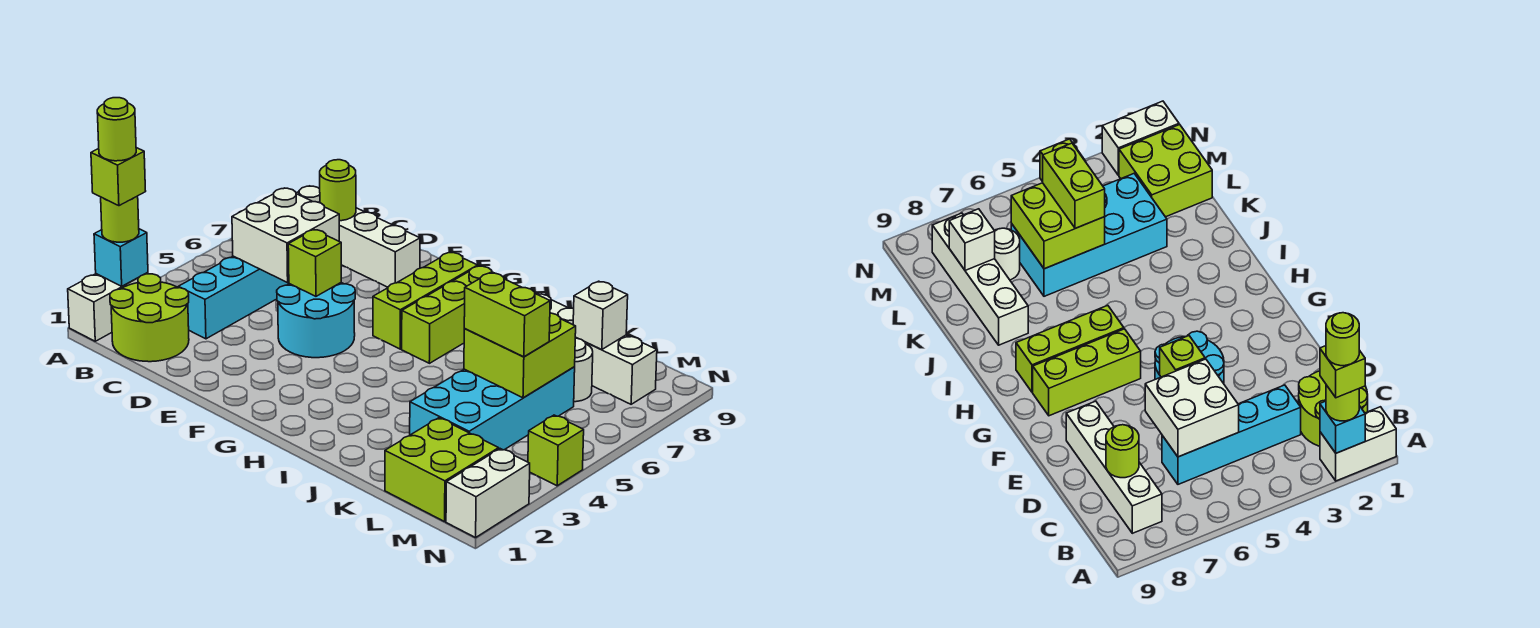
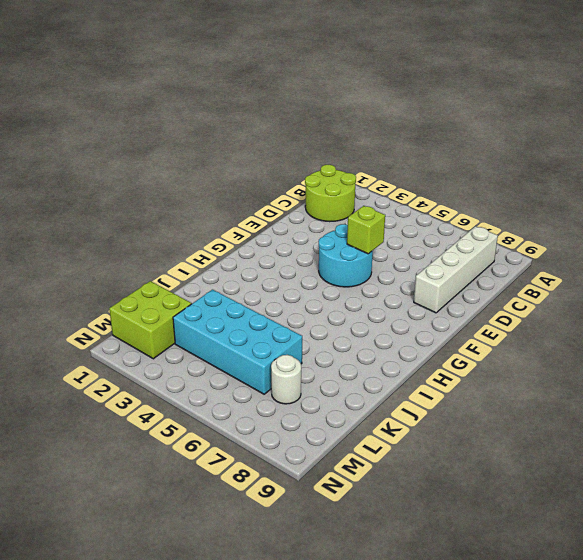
none -> white 1x2 brick [68,272,148,341]
none -> cyan 1x4 brick [178,256,289,339]
none -> lime 1x3 brick [373,252,478,349]

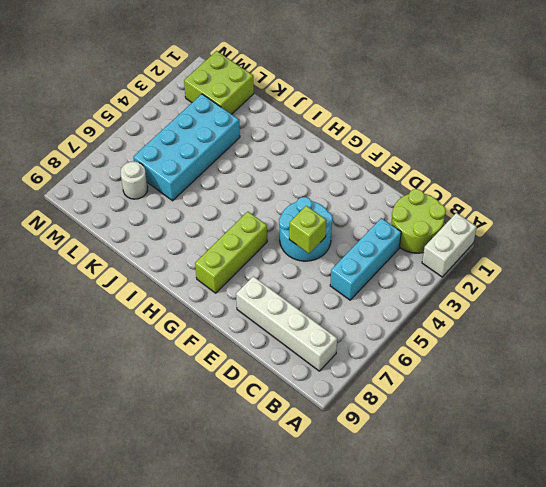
cyan 1x3 brick [330,218,401,300] -> cyan 1x4 brick [178,256,289,339]
none -> lime 1x3 brick [402,266,507,363]
none -> white 1x4 brick [537,293,657,404]
none -> white 1x2 brick [446,449,530,538]

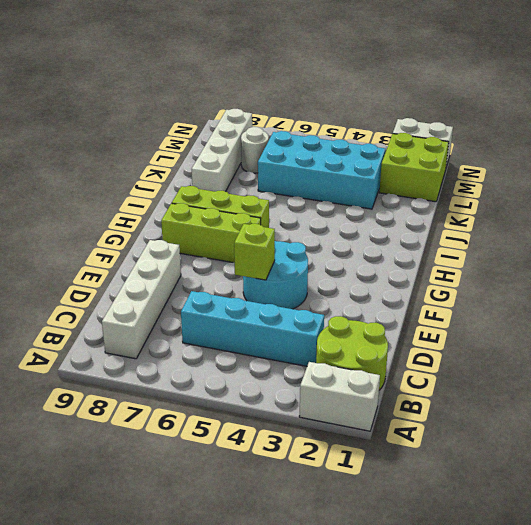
none -> lime 1x1 brick [528,415,584,486]
none -> cyan 1x1 brick [94,229,148,286]
none -> white 2x2 brick [232,188,339,283]

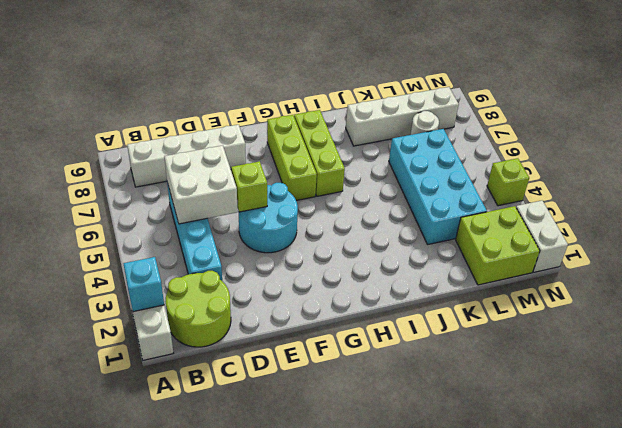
none -> lime 1x1 round brick [320,160,356,221]
none -> lime 2x2 brick [464,313,576,398]
none -> white 1x1 brick [573,281,628,350]

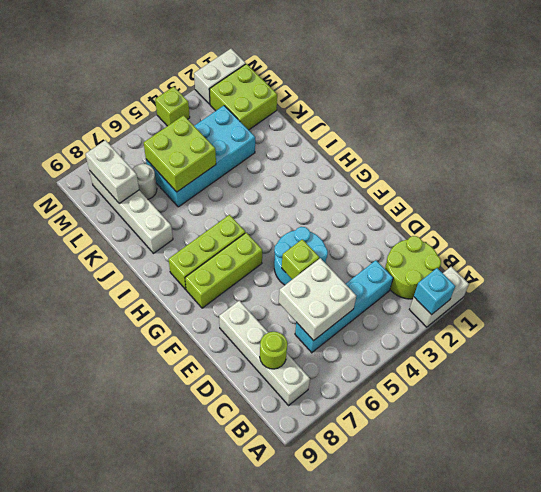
white 1x2 brick [85,140,139,203] -> white 1x1 brick [573,281,628,350]
none -> lime 1x1 round brick [101,196,139,242]
none -> lime 1x2 brick [464,273,550,357]
none -> lime 1x1 brick [91,148,146,206]

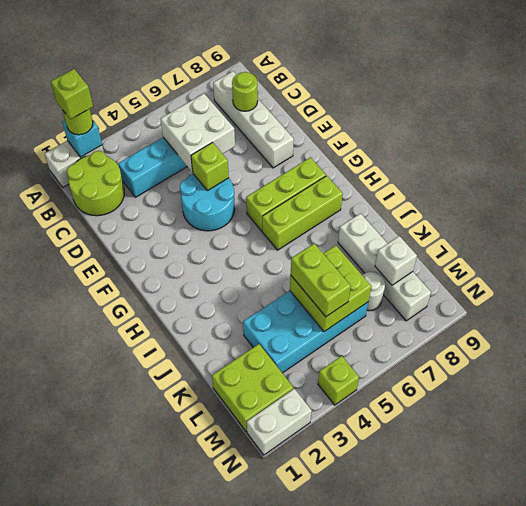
none -> lime 1x1 round brick [97,98,136,161]

